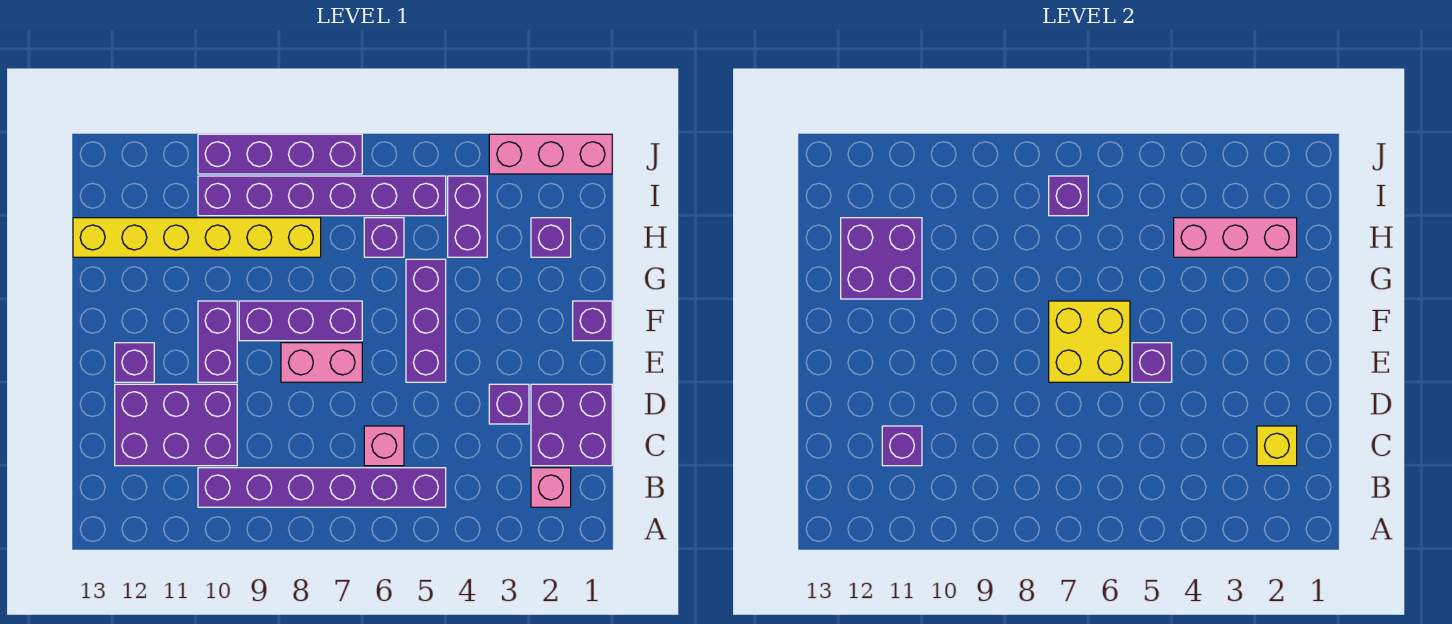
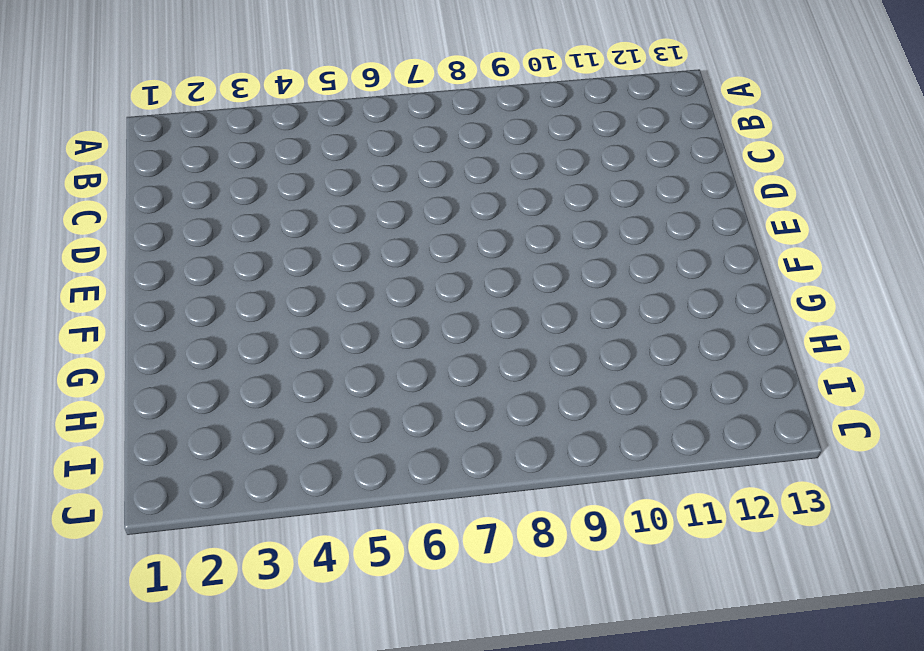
none -> pink 1x1 brick [531,468,571,507]
none -> purple 1x6 brick [198,468,446,507]
none -> purple 2x2 brick [531,384,612,466]

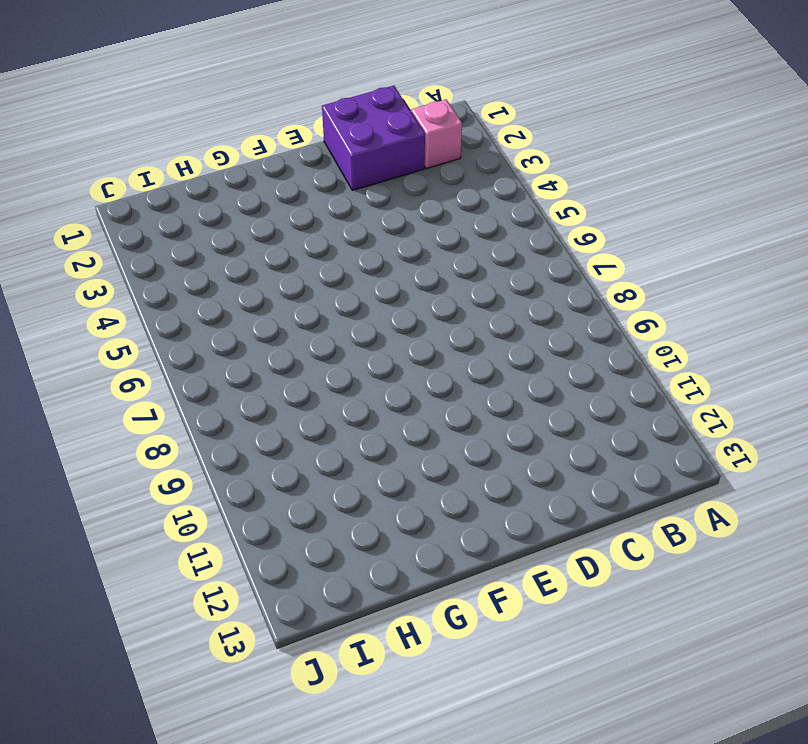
none -> purple 1x6 brick [198,468,446,507]
none -> pink 1x1 brick [364,426,404,466]
none -> purple 2x3 brick [115,384,237,466]

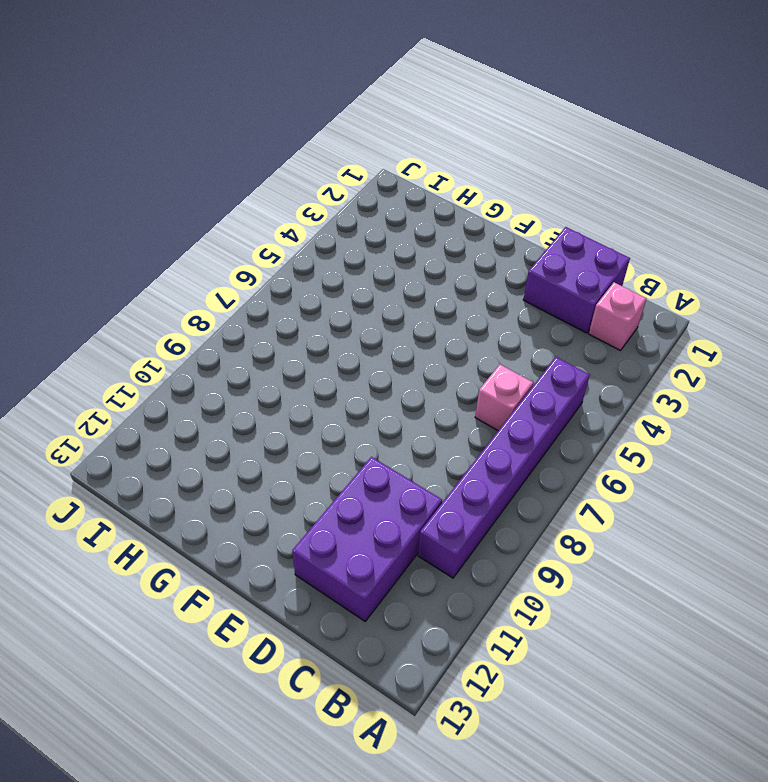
none -> purple 1x1 brick [489,384,529,424]
none -> purple 1x3 brick [406,259,446,382]
none -> pink 1x2 brick [281,343,362,382]

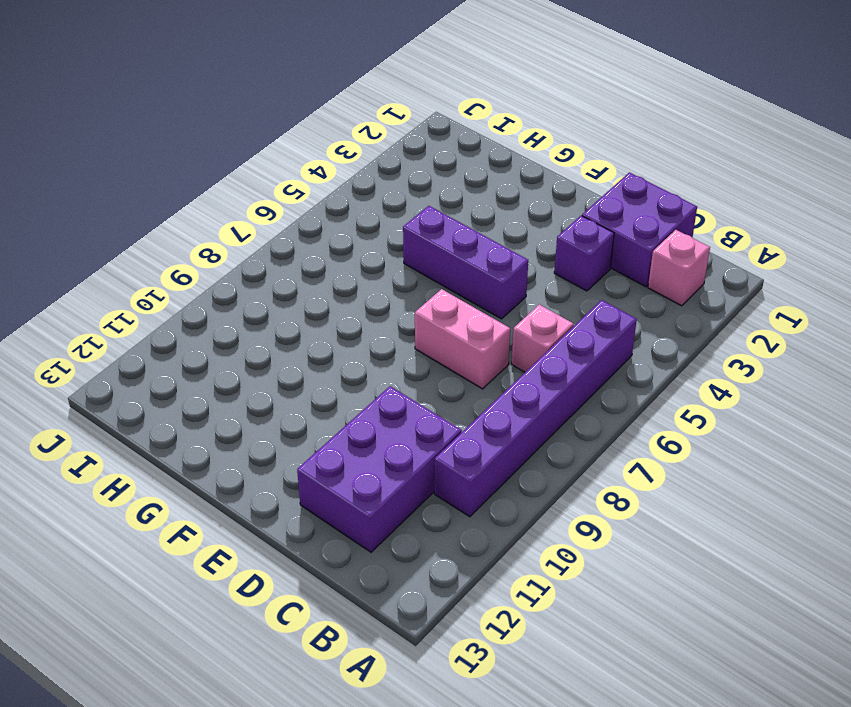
pink 1x2 brick [415,289,510,389] -> pink 1x2 brick turned to [281,343,362,382]
none -> purple 1x2 brick [198,301,237,382]
none -> purple 1x1 brick [115,343,154,382]
none -> purple 1x1 brick [573,301,612,341]

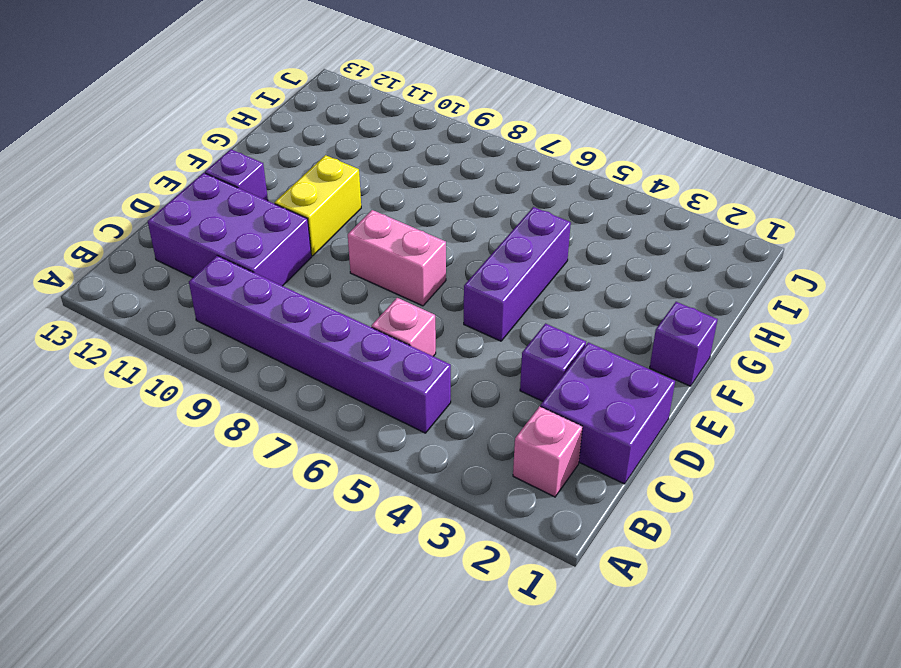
yellow 1x2 brick [275,155,361,256] -> purple 1x2 brick [198,301,237,382]
none -> purple 1x3 brick [239,301,362,341]
none -> purple 1x1 brick [531,218,571,257]
none -> purple 1x2 brick [448,176,487,257]

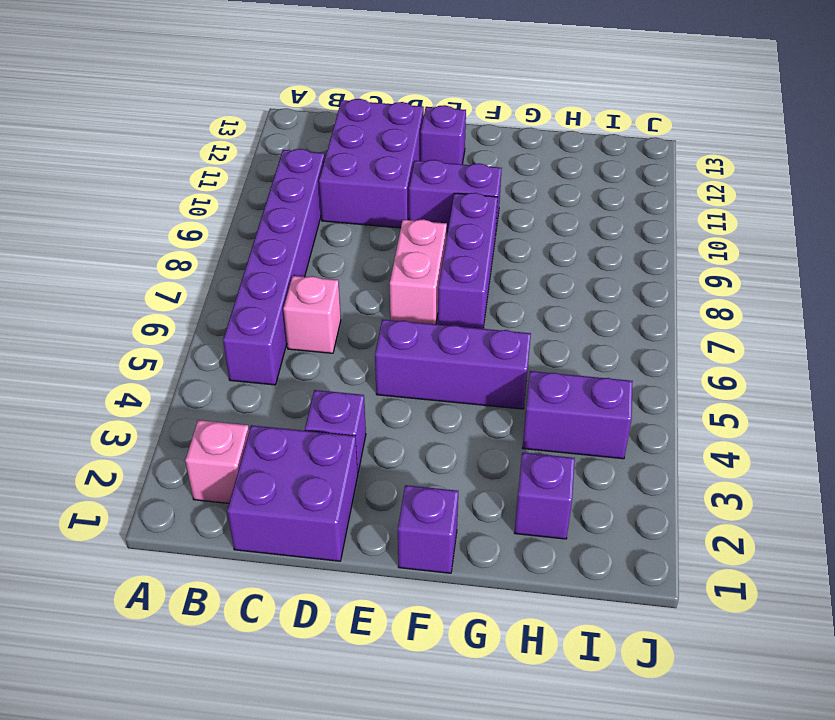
none -> purple 1x1 brick [364,218,404,257]
none -> yellow 1x6 brick [73,218,321,257]
none -> purple 1x6 brick [198,176,446,216]

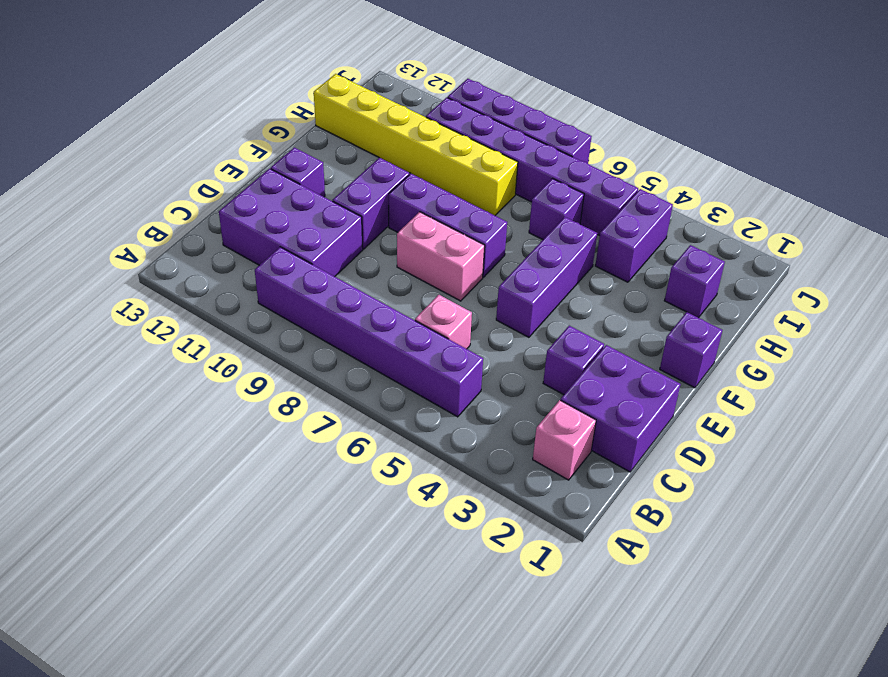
none -> pink 1x3 brick [489,134,612,174]
none -> yellow 1x1 brick [1257,426,1297,466]
none -> purple 1x1 brick [882,426,922,466]

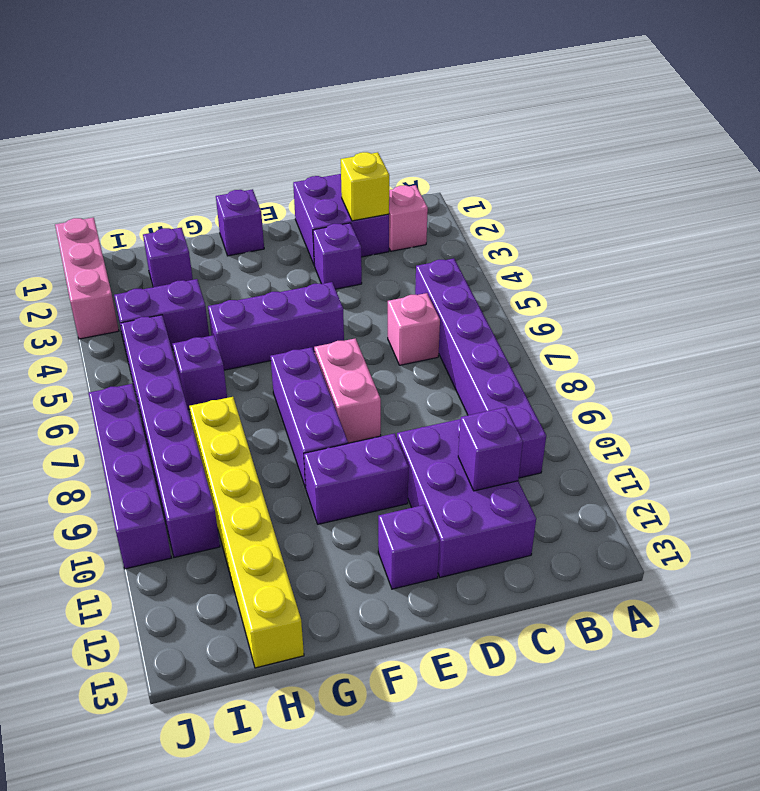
none -> purple 1x1 brick [1132,343,1172,382]
none -> yellow 2x2 brick [1049,301,1130,382]
none -> purple 2x2 brick [841,218,922,299]

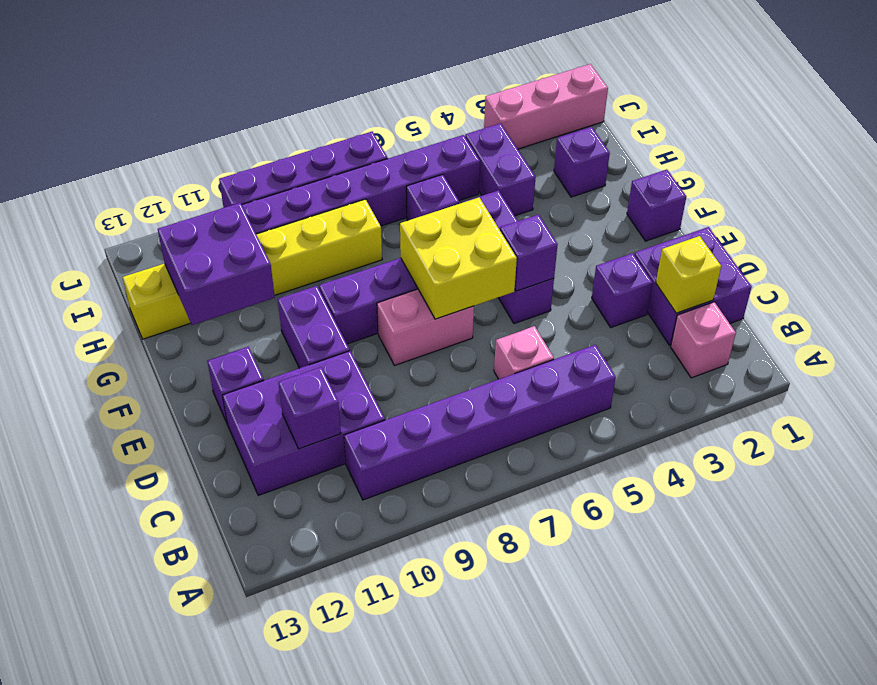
none -> pink 1x3 brick [1174,218,1297,257]
none -> purple 1x1 brick [1049,176,1088,216]

